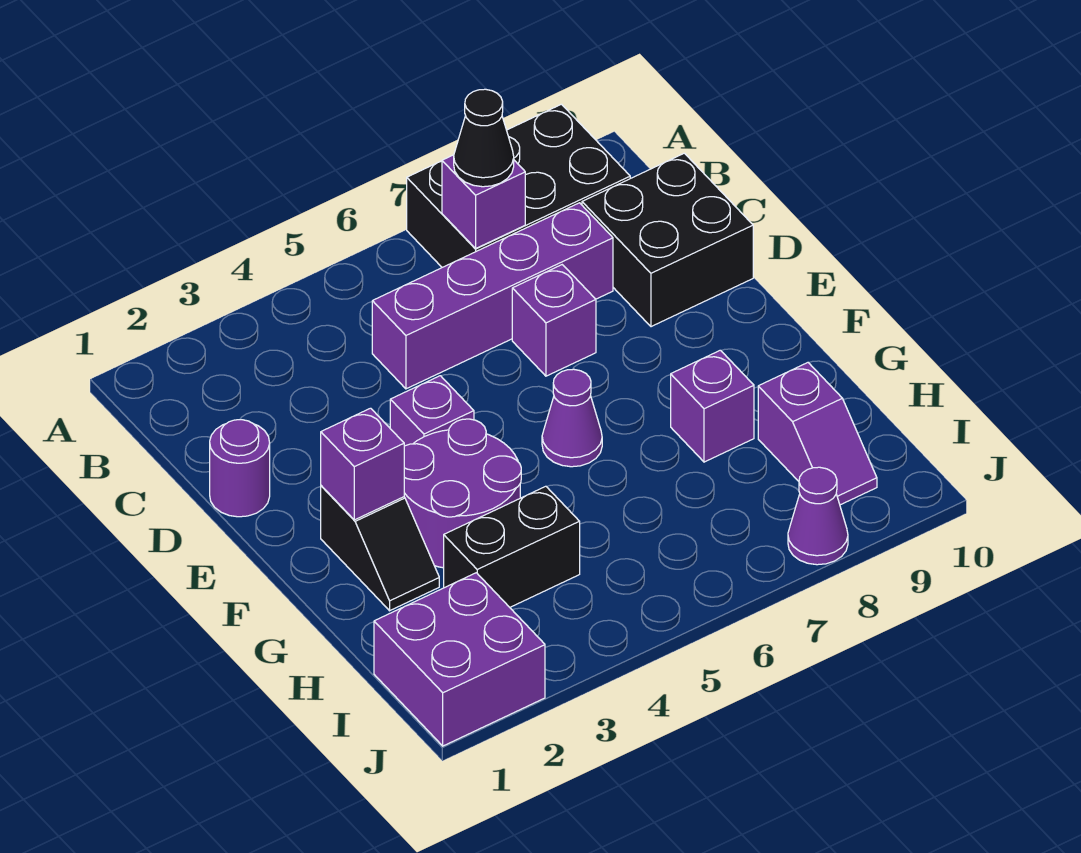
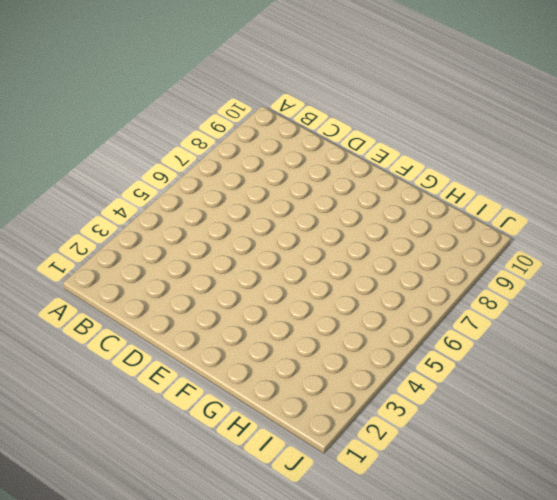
none -> black 2x3 brick [407,104,630,267]
none -> purple 1x4 brick [372,203,613,389]
none -> black 2x2 brick [582,153,753,327]

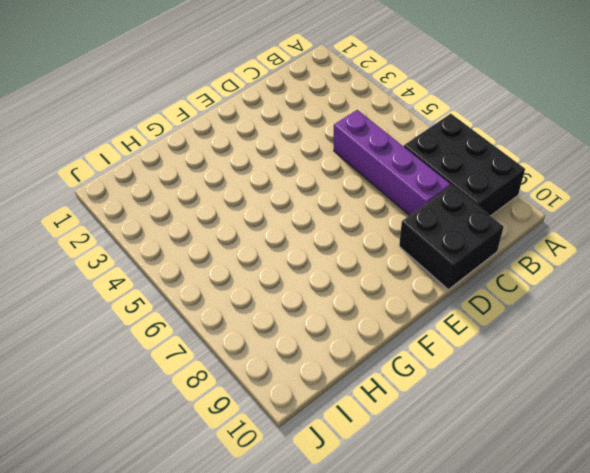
none -> purple 1x1 round brick [210,420,270,517]
none -> purple 1x1 brick [512,265,596,376]
none -> purple 1x1 brick [390,376,474,446]

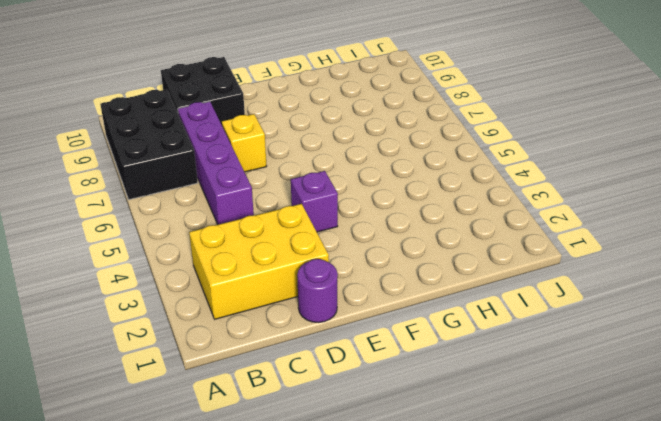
yellow 2x3 brick [189,204,329,319] -> none
yellow 1x1 brick [222,114,267,172] -> purple 1x1 brick [512,265,596,376]
none -> black 1x2 slope [321,486,439,611]
none -> purple 2x2 round brick [404,419,521,568]
none -> purple 1x1 cone [542,369,602,467]

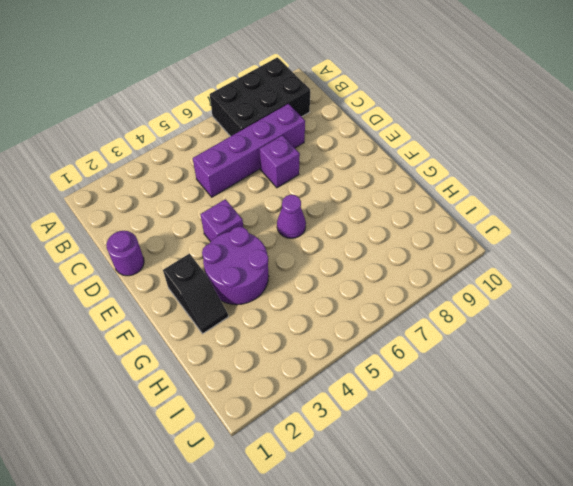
none -> black 2x2 brick [582,153,753,327]
none -> purple 1x1 brick [671,350,754,462]
none -> black 1x2 brick [444,486,580,607]

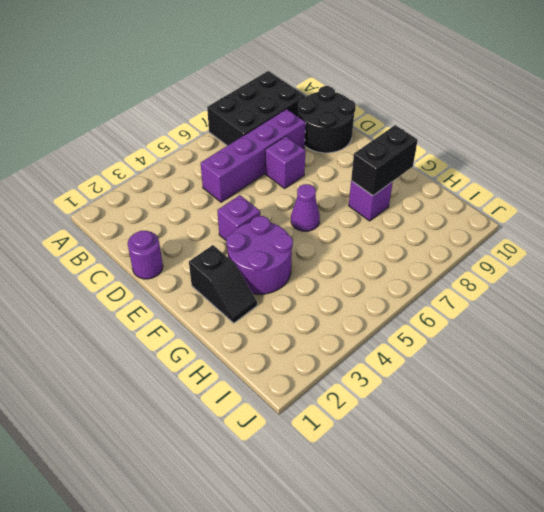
black 2x2 round brick [298,86,356,153] -> black 2x2 brick [582,153,753,327]
black 1x2 brick [351,125,418,196] -> black 1x2 brick moved to [444,486,580,607]
none -> purple 1x2 slope [758,363,877,505]
none -> purple 2x2 brick [374,573,545,746]
none -> purple 1x1 cone [788,467,848,565]

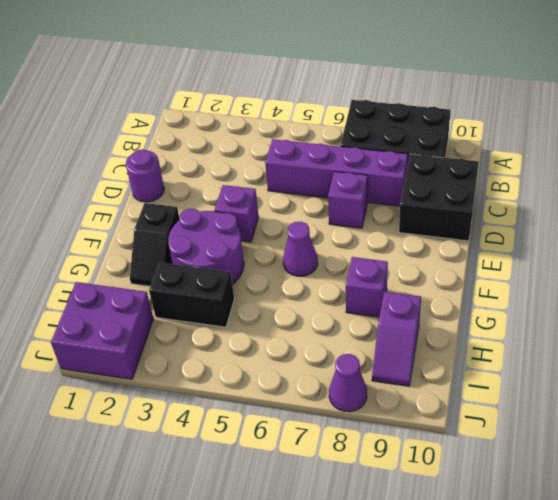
none -> purple 1x1 brick [442,155,525,248]
none -> purple 1x1 brick [321,408,404,520]
none -> black 1x1 cone [454,89,514,187]

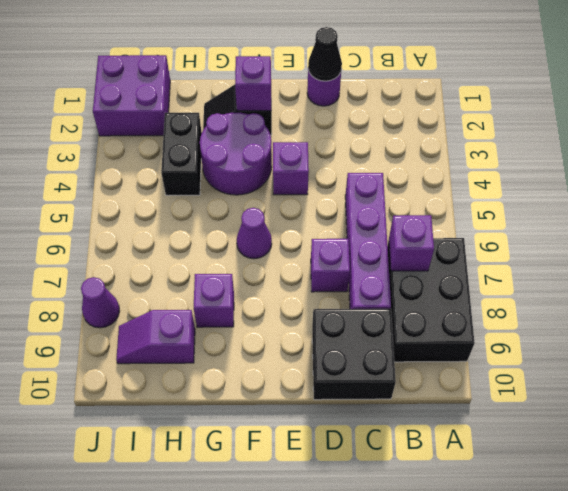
black 1x1 cone [308,27,342,81] -> black 1x1 cone moved to [454,89,514,187]

